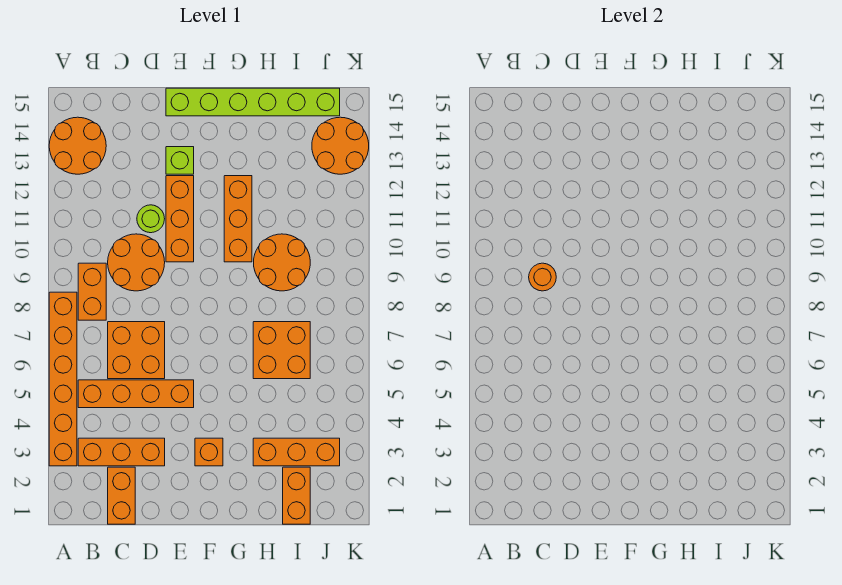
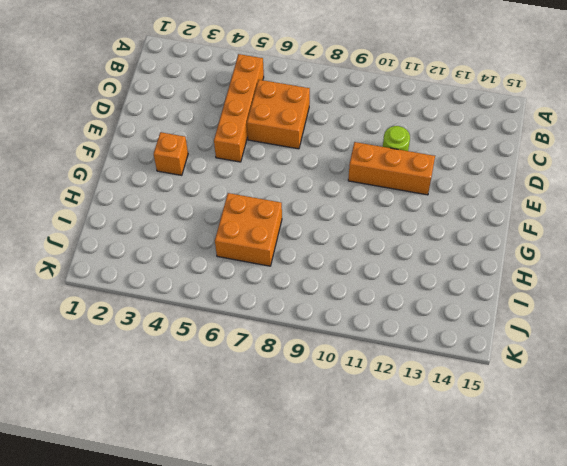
none -> orange 1x6 brick [49,292,77,466]
none -> orange 2x2 round brick [49,117,106,174]
none -> orange 1x3 brick [78,438,165,466]

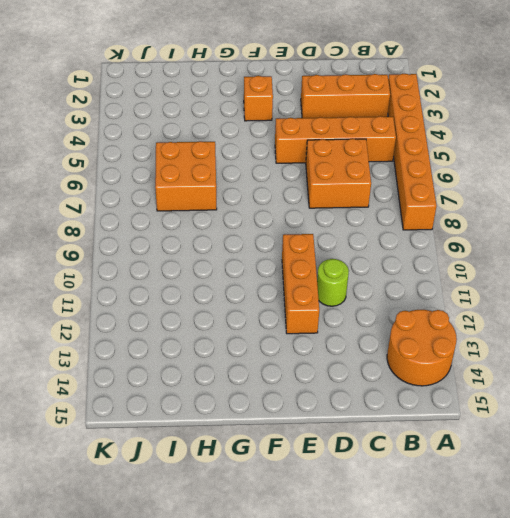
none -> orange 1x2 brick [78,263,106,320]
none -> orange 1x2 brick [108,467,135,524]
none -> orange 2x2 round brick [108,234,165,291]

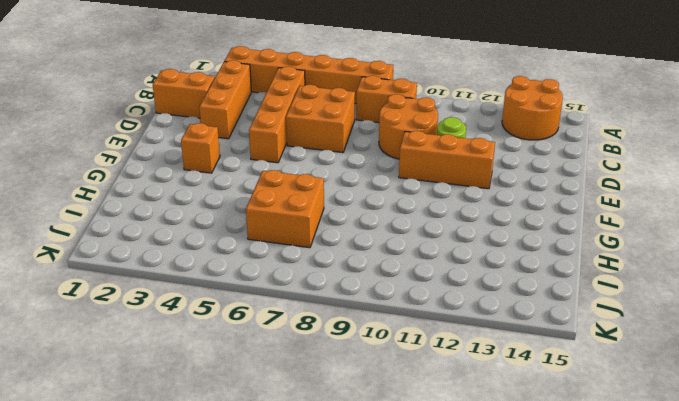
none -> lime 1x1 brick [166,147,194,174]
none -> lime 1x6 brick [166,88,340,116]
none -> orange 1x3 brick [224,176,252,262]

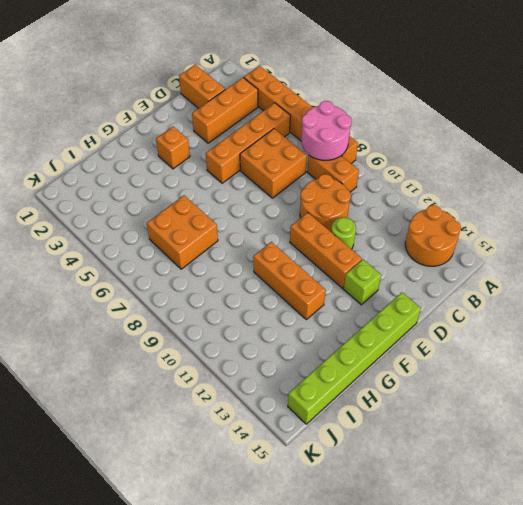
pink 2x2 round brick [301,101,352,160] -> none
none -> orange 1x3 brick [253,438,340,466]
none -> orange 2x2 round brick [254,234,310,291]
none -> orange 1x2 brick [283,467,310,524]

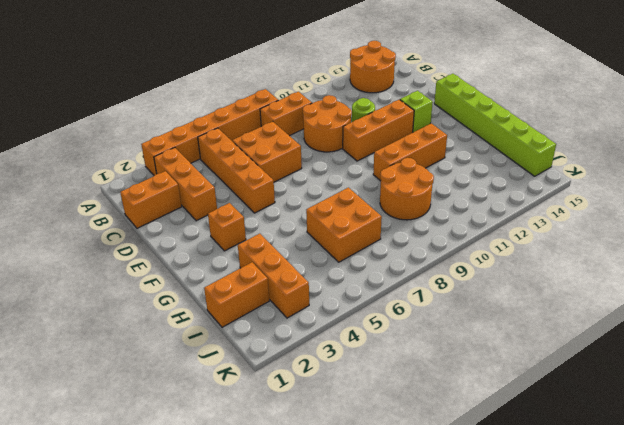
none -> orange 2x2 round brick [312,117,369,174]
none -> orange 1x1 round brick [529,263,556,291]

